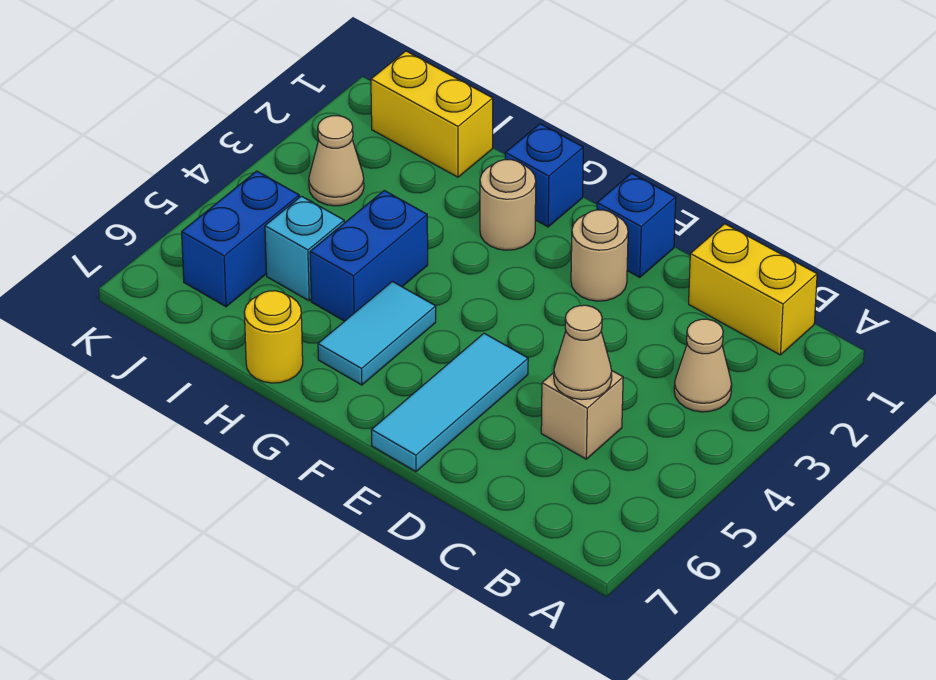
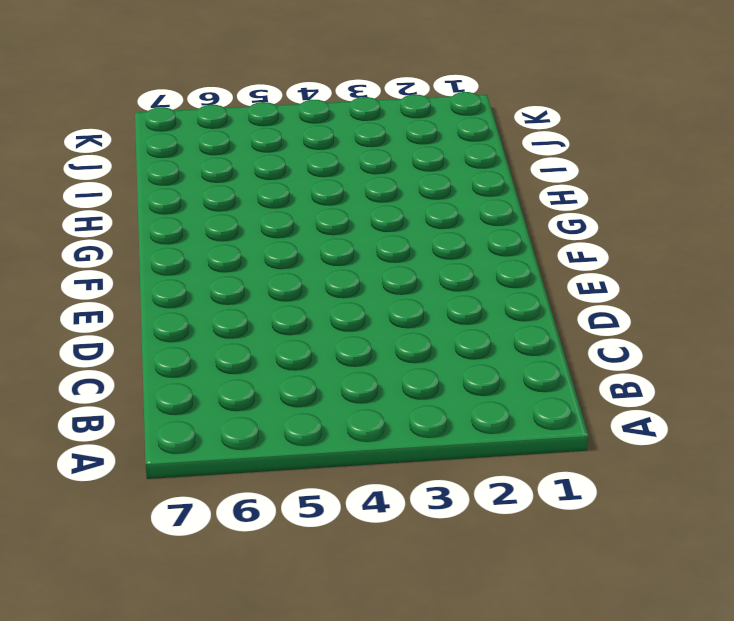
none -> yellow 1x2 brick [689,224,817,355]
none -> tan 1x1 cone [674,319,732,412]
none -> tan 1x1 brick [541,371,623,459]

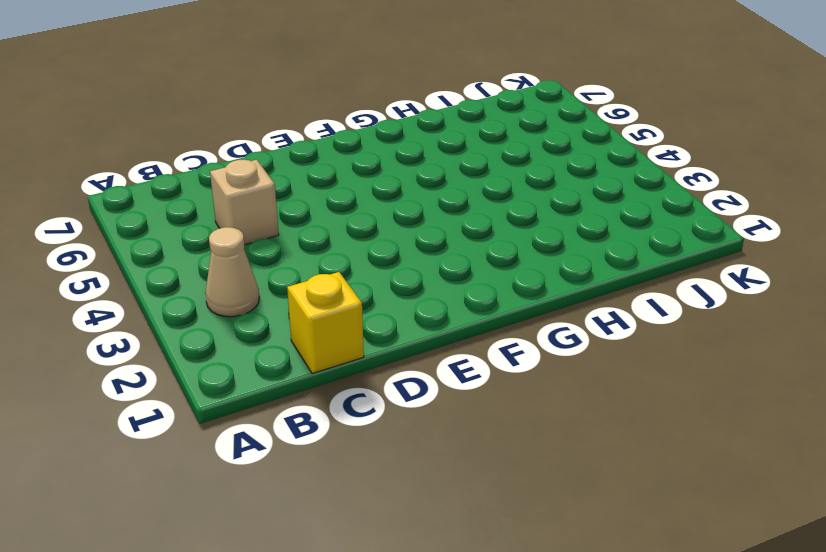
yellow 1x1 brick [287,272,364,374] -> yellow 1x2 brick [689,224,817,355]
none -> blue 1x1 brick [597,173,676,277]
none -> tan 1x1 round brick [571,210,628,301]
none -> cyan 1x3 tile [371,333,528,472]

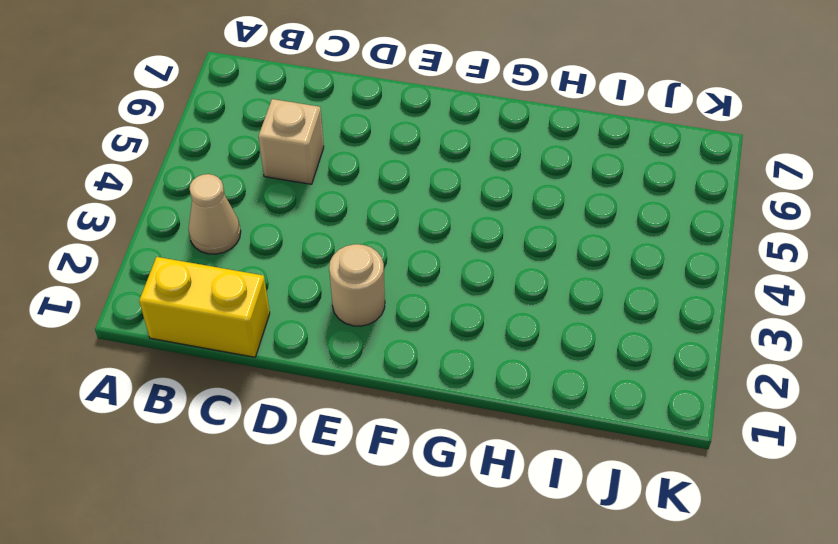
none -> blue 1x1 brick [597,173,676,277]
none -> cyan 1x3 tile [371,333,528,472]
none -> blue 1x1 brick [505,124,583,227]

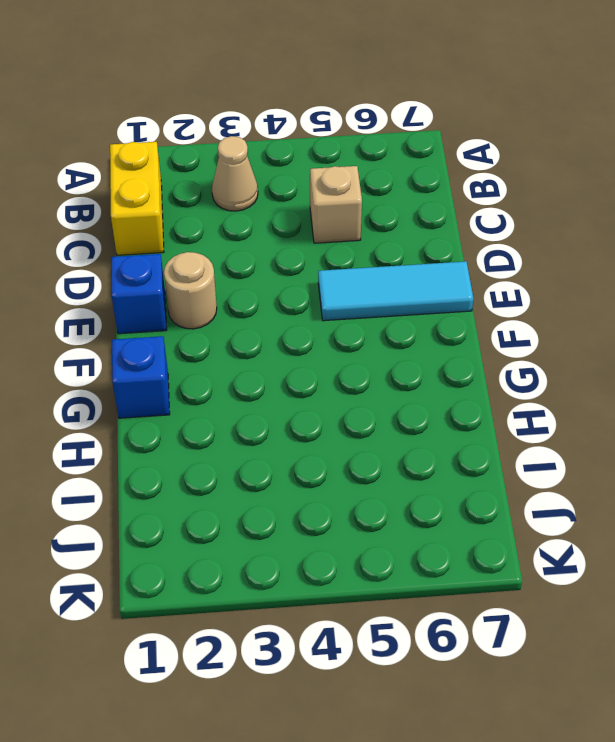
none -> tan 1x1 round brick [480,160,536,250]
none -> cyan 1x2 tile [318,281,436,385]
none -> blue 1x2 brick [310,191,428,321]

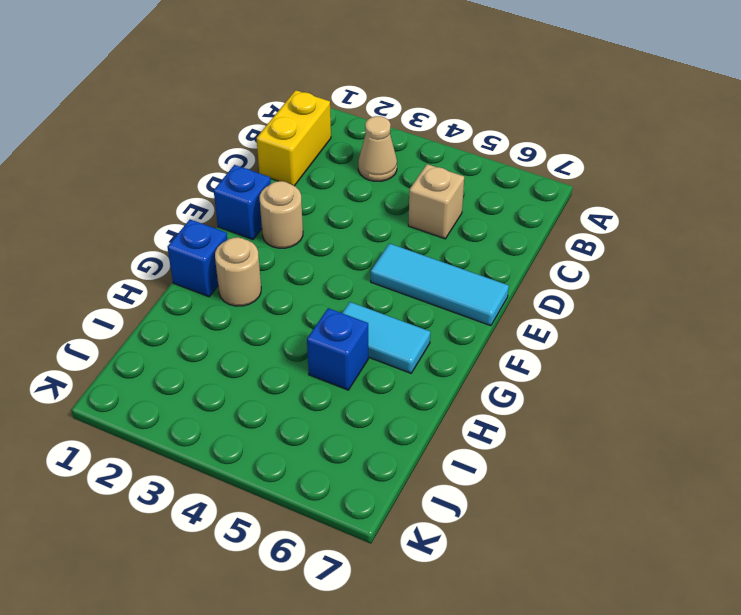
blue 1x1 brick [307,308,368,390] -> blue 1x2 brick [310,191,428,321]
none -> yellow 1x1 round brick [244,291,303,383]
none -> yellow 1x2 brick [371,51,493,177]
none -> cyan 1x1 brick [265,196,344,301]

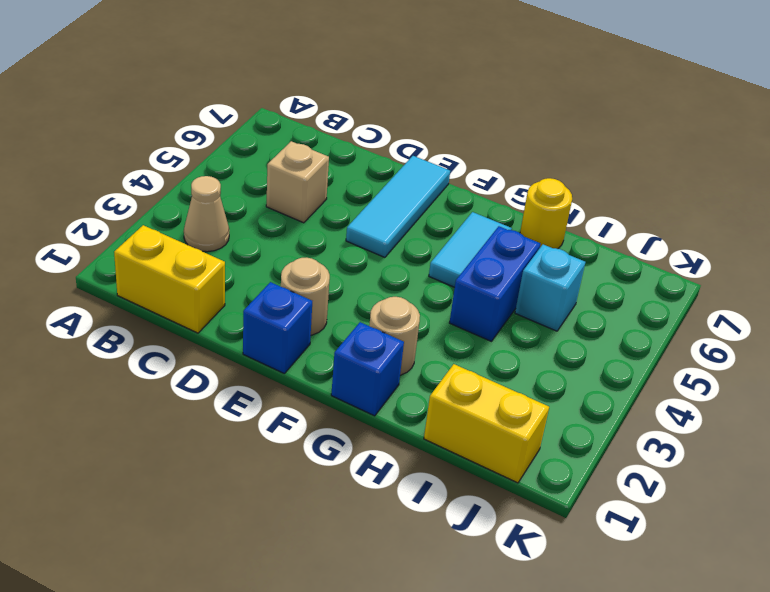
none -> tan 1x1 cone [309,116,364,206]
none -> blue 1x2 brick [182,171,299,307]
none -> tan 1x1 cone [554,305,612,400]

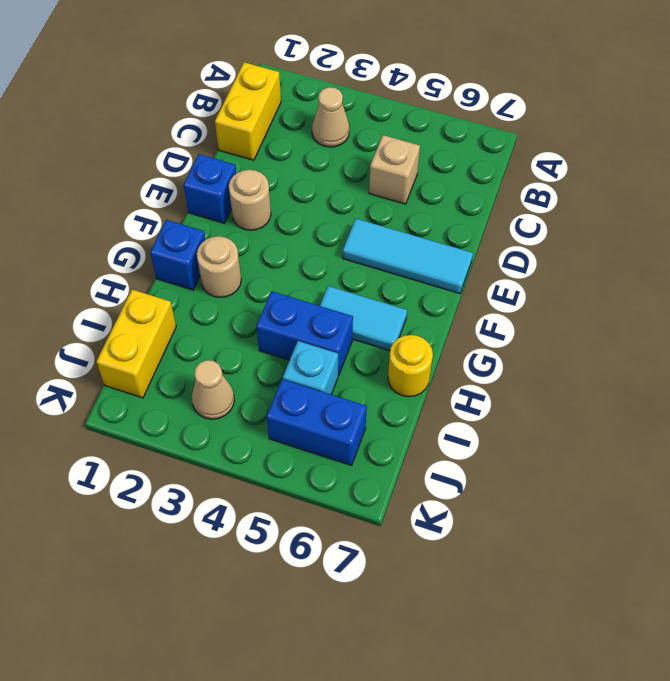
none -> tan 1x1 cone [554,305,612,400]

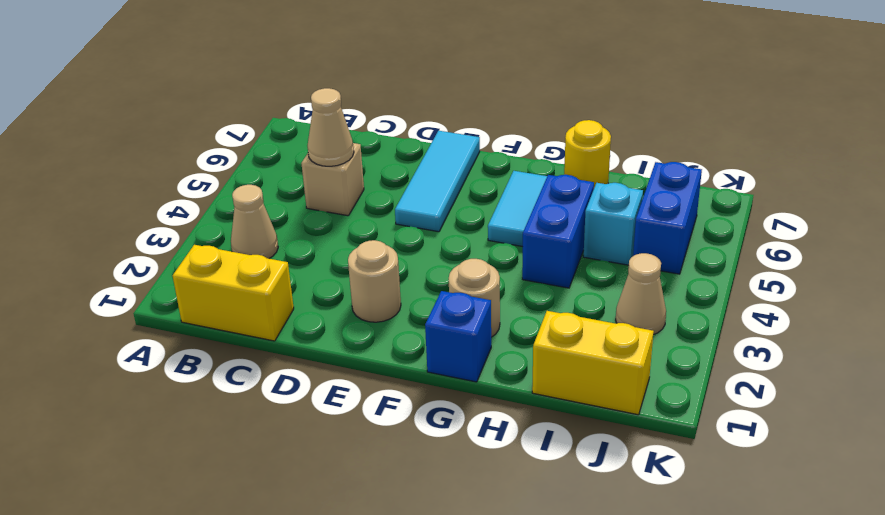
none -> blue 1x1 brick [597,173,676,277]

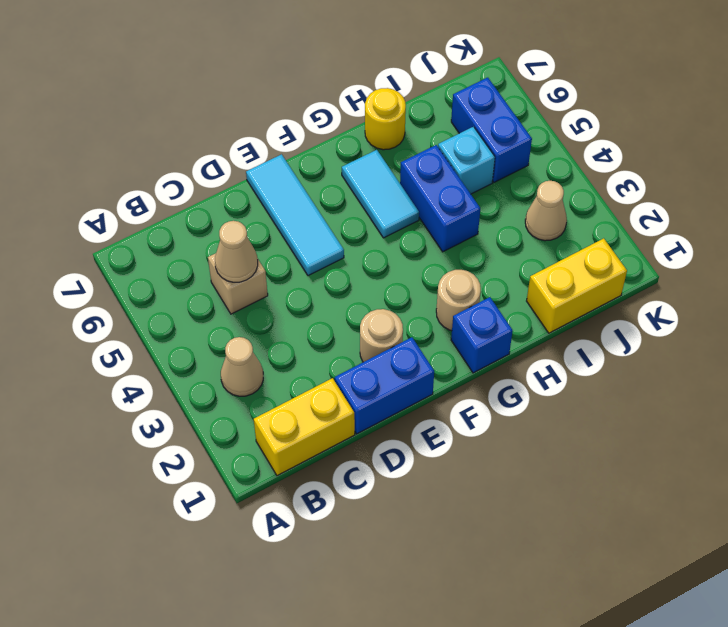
blue 1x2 brick [335,337,434,434] -> blue 1x1 brick [597,173,676,277]

